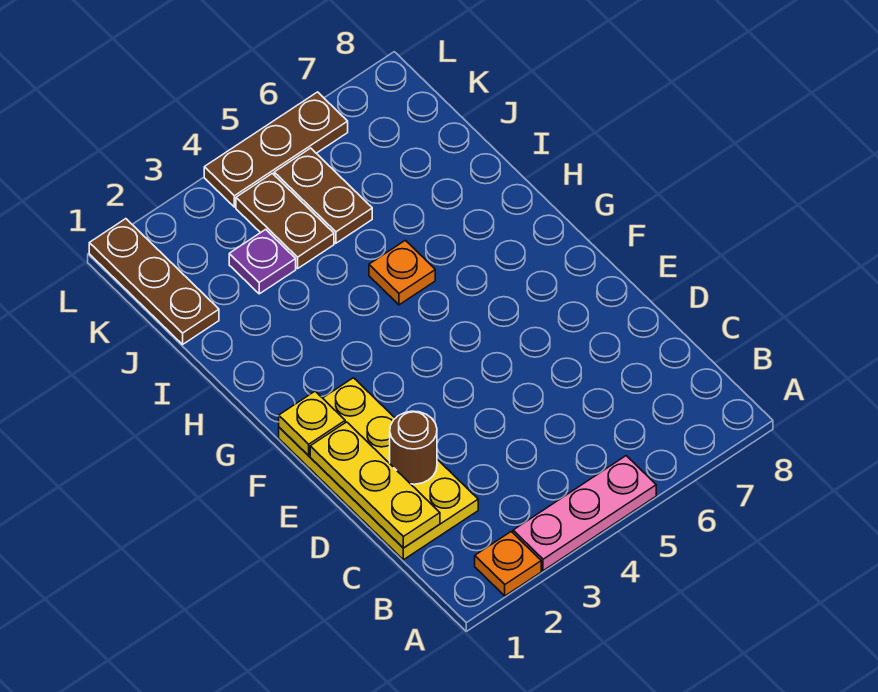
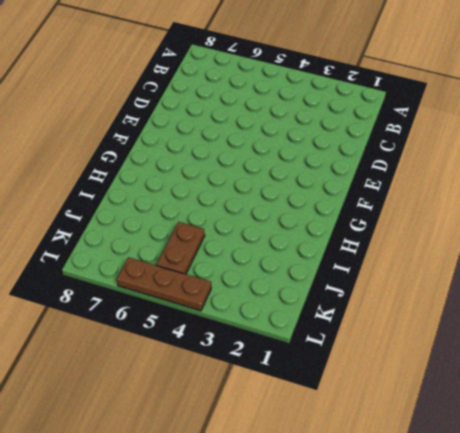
none -> orange 1x1 plate [475,532,541,596]
none -> pink 1x3 plate [513,456,656,571]
none -> yellow 2x4 plate [279,378,478,560]

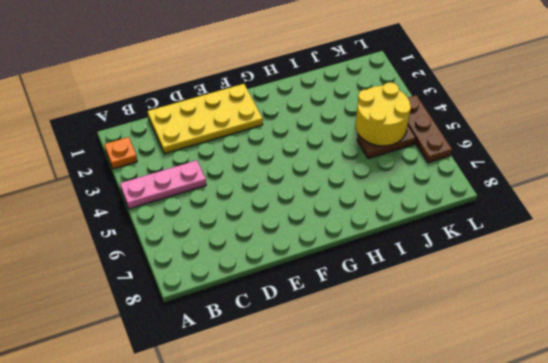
pink 1x3 plate [120,160,206,209] -> pink 1x3 plate turned to [513,456,656,571]
yellow 2x2 round brick [355,82,411,146] -> none
none -> orange 1x1 plate [369,240,435,305]
none -> brown 1x3 plate [89,219,219,344]
none -> purple 1x1 plate [229,229,296,294]

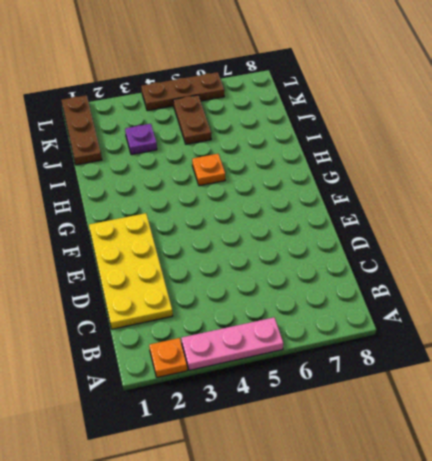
none -> brown 1x2 plate [236,173,334,268]
none -> yellow 1x3 plate [310,422,440,548]
none -> brown 1x1 round brick [390,411,437,484]

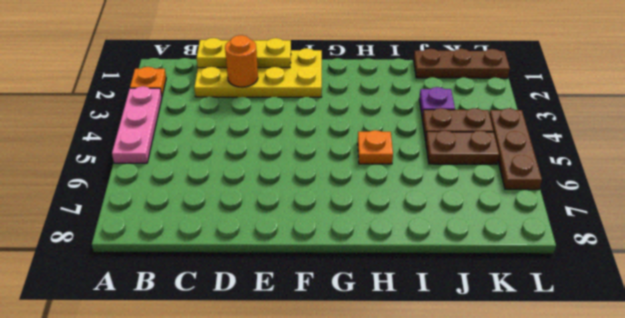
orange 1x1 round brick [225,35,258,87] -> brown 1x1 round brick [390,411,437,484]
none -> yellow 1x1 plate [279,391,345,456]

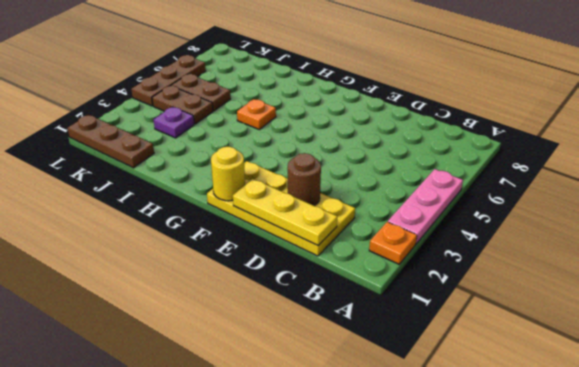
yellow 1x1 round brick [211,147,245,201] -> yellow 1x1 plate [279,391,345,456]

